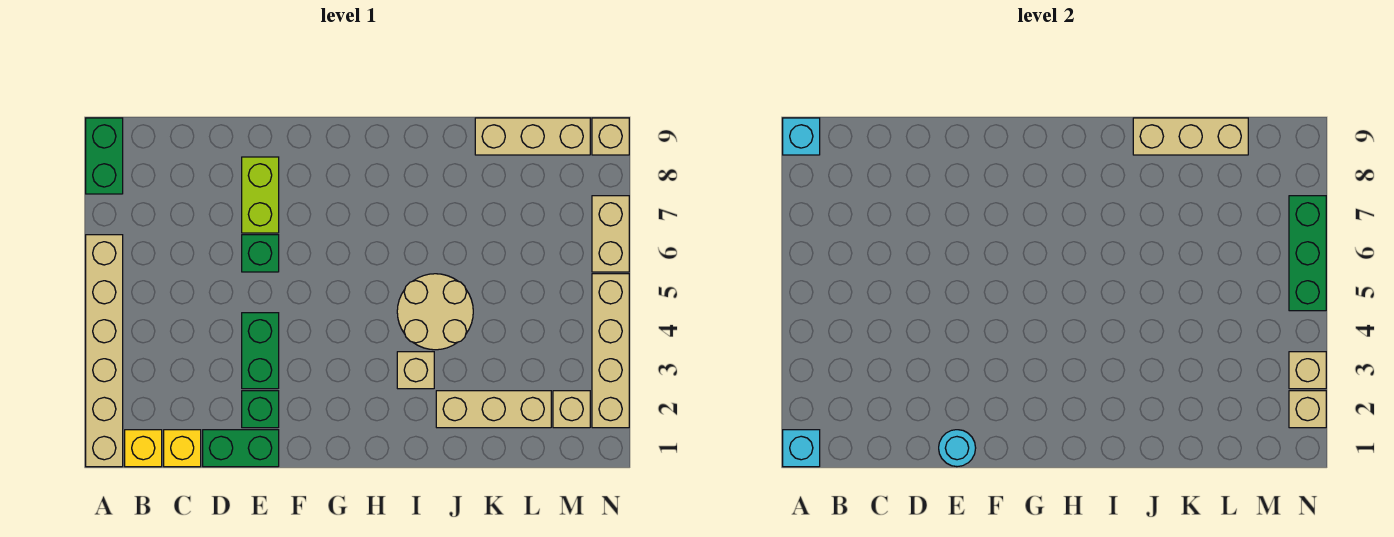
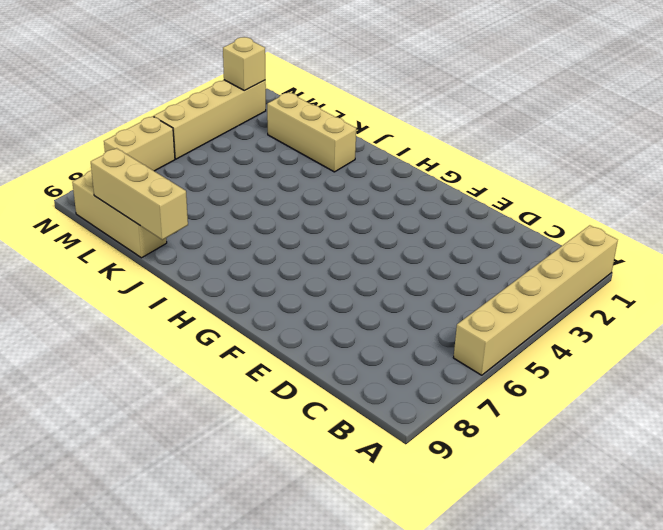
none -> green 1x2 brick [86,118,123,194]
none -> yellow 1x1 brick [125,430,162,467]
none -> yellow 1x1 brick [164,430,201,467]

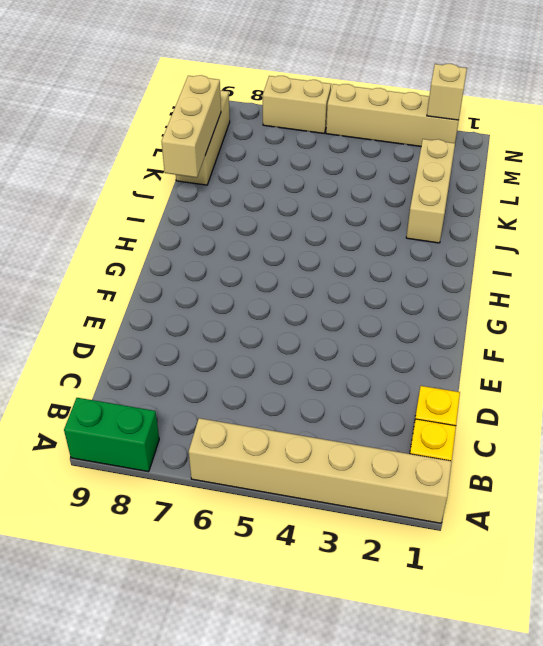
none -> green 1x2 brick [203,430,279,467]
none -> green 1x1 brick [242,391,279,428]
none -> green 1x2 brick [242,313,279,389]

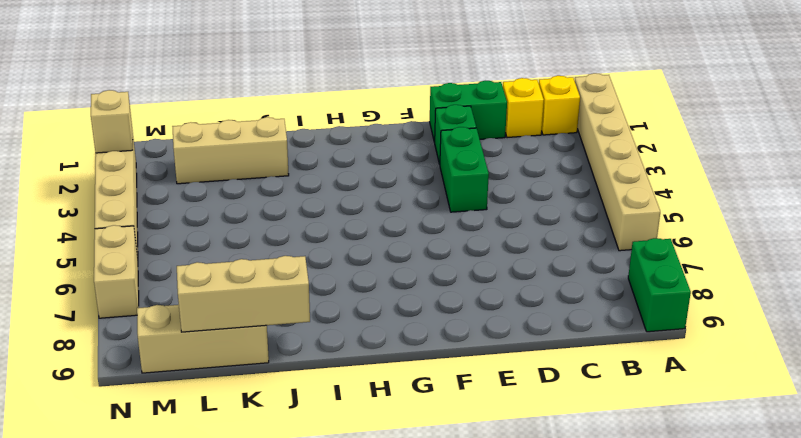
none -> green 1x1 brick [242,235,279,272]
none -> lime 1x2 brick [242,157,279,233]
none -> tan 1x1 brick [397,352,434,389]

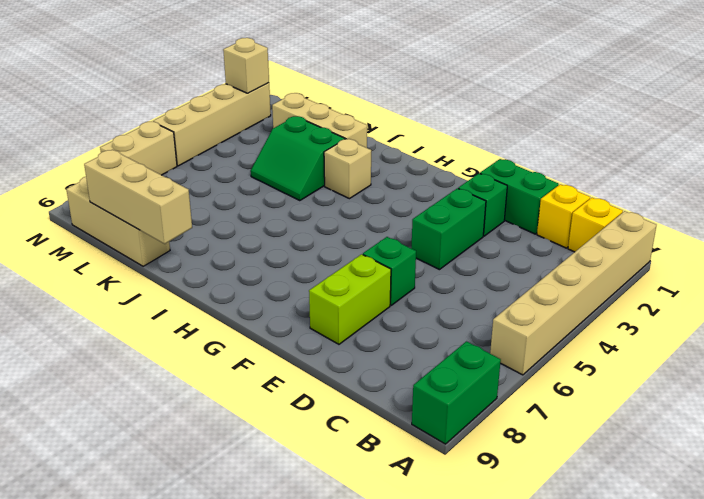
green 2x2 slope [251,116,345,201] -> tan 2x2 round brick [397,274,473,350]
none -> tan 1x1 brick [553,391,590,428]
none -> tan 1x1 brick [592,118,629,155]
none -> cyan 1x1 brick [783,430,820,467]

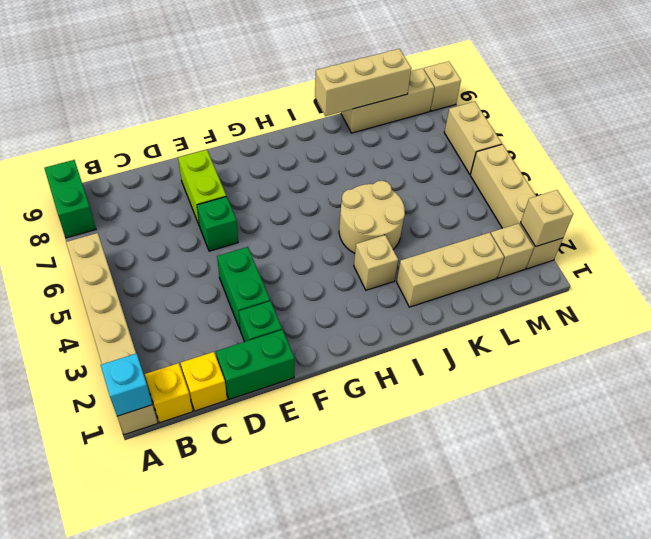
none -> cyan 1x1 brick [783,118,820,155]
none -> cyan 1x1 round brick [939,430,976,467]
none -> tan 1x1 brick [1289,352,1326,389]

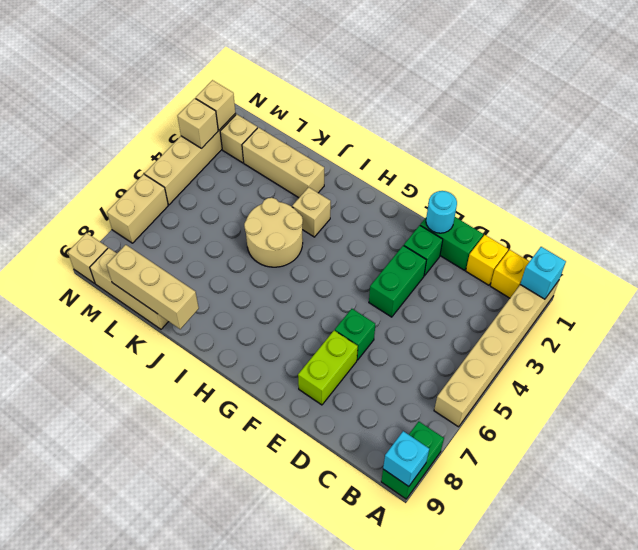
none -> green 1x3 brick [1289,196,1326,311]

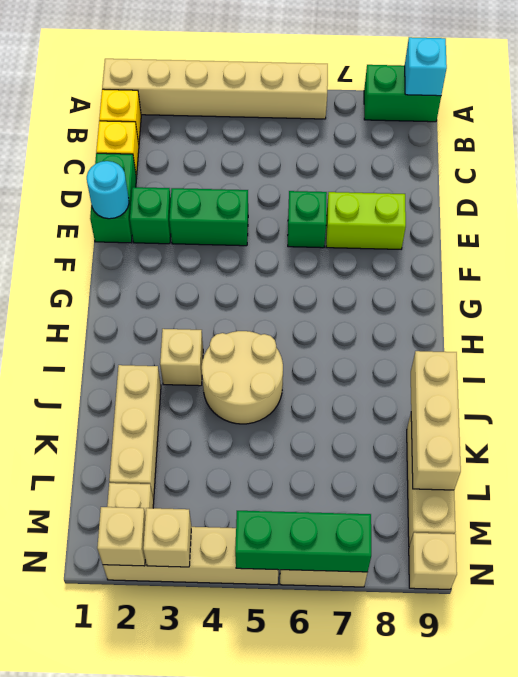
none -> cyan 1x1 brick [783,430,820,467]

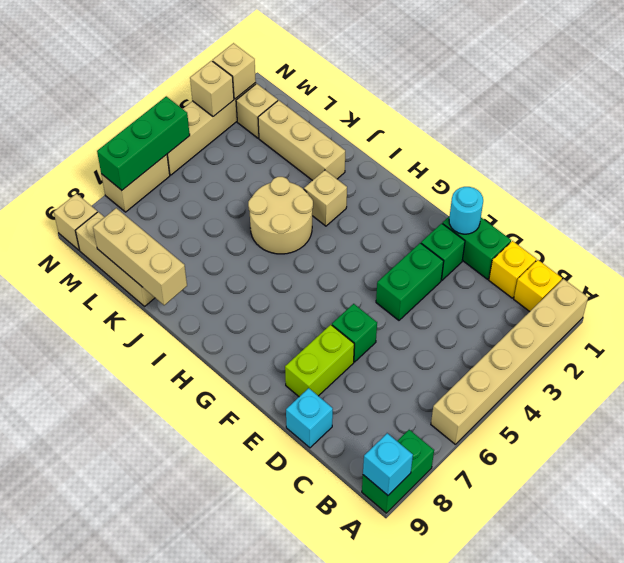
cyan 1x1 brick [286,388,333,448] -> cyan 1x1 brick moved to [783,430,820,467]

